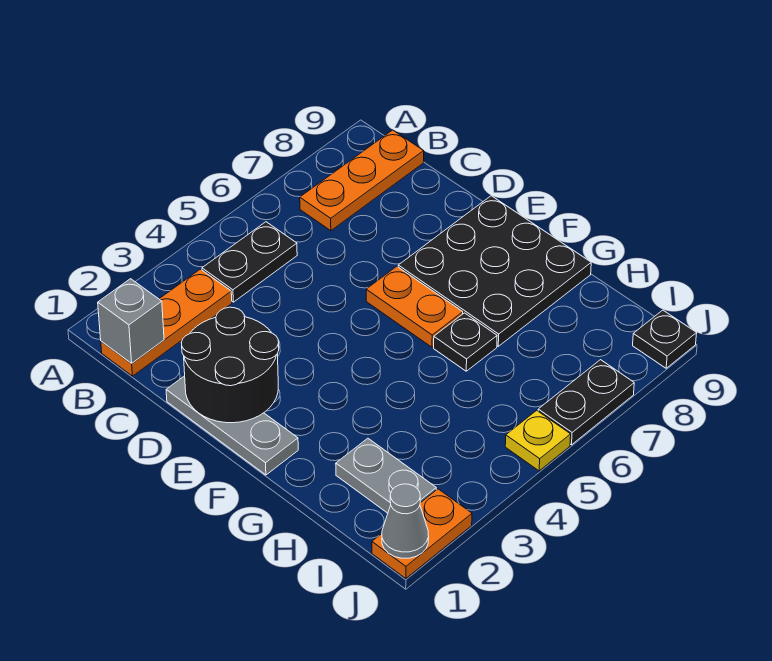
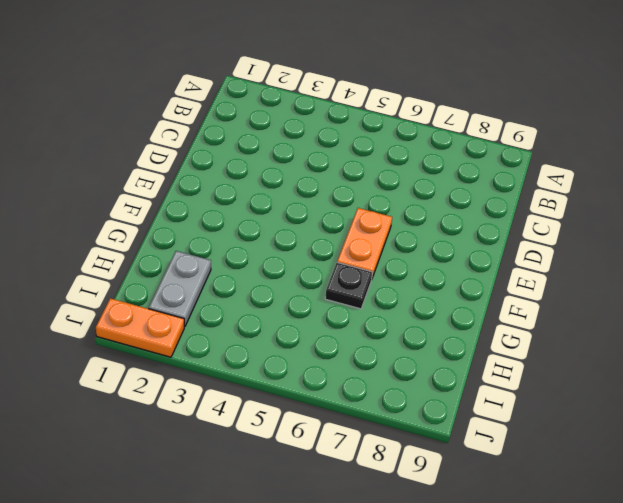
none -> orange 1x3 plate [101,269,232,376]
none -> black 1x2 plate [202,222,297,302]
none -> orange 1x3 plate [300,130,424,231]

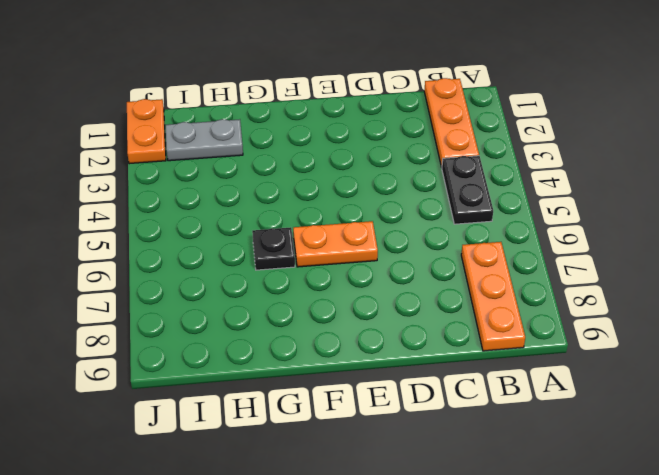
none -> grey 1x3 plate [166,376,298,475]
none -> black 3x3 plate [398,196,591,346]
none -> yellow 1x1 plate [505,410,571,471]

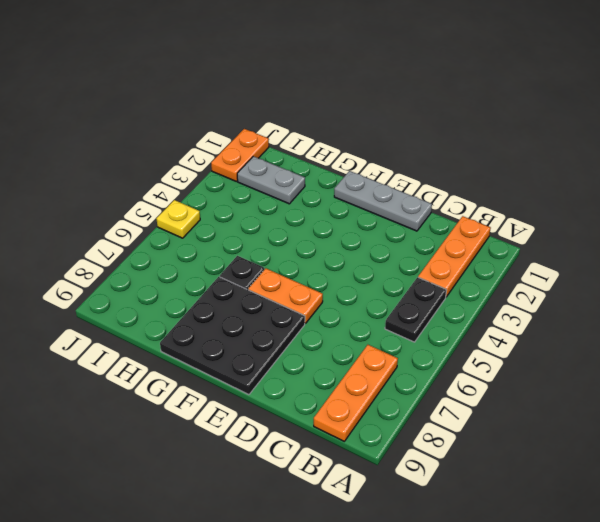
none -> black 1x2 plate [538,360,634,445]
none -> black 1x1 plate [633,310,697,368]
none -> grey 1x1 brick [98,279,164,363]

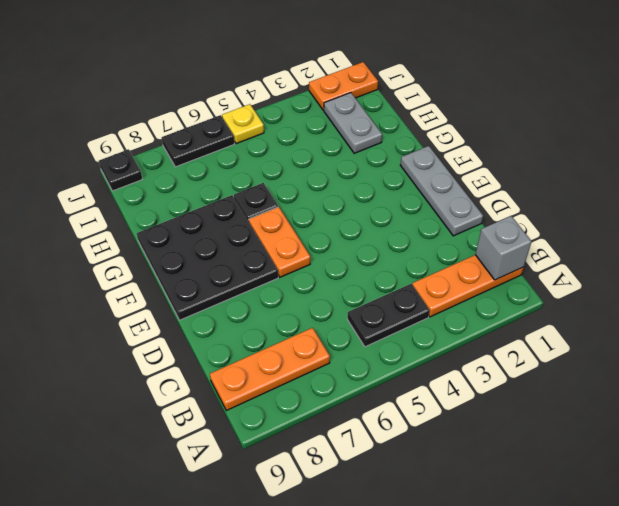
none -> black 2x2 round brick [181,307,279,423]
none -> grey 1x1 cone [382,484,429,558]

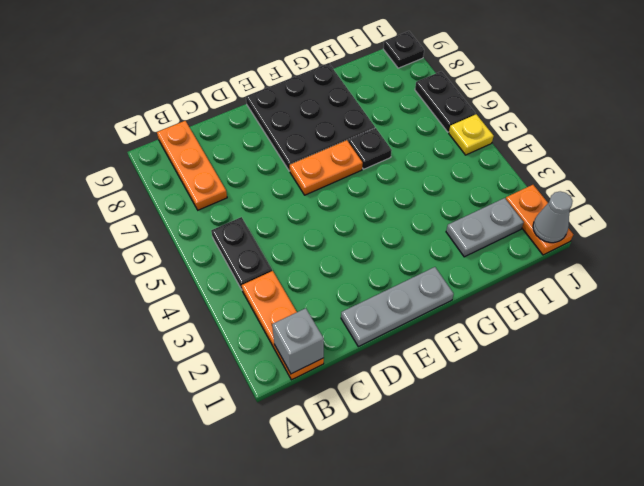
none -> black 2x2 round brick [181,307,279,423]

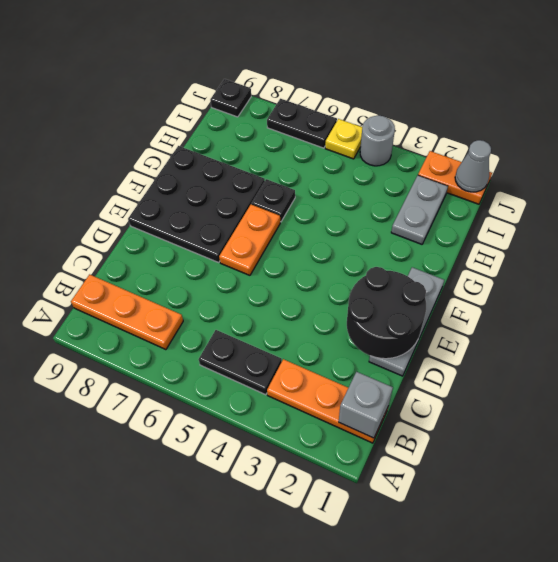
grey 1x1 round brick [360,116,395,166] -> none

